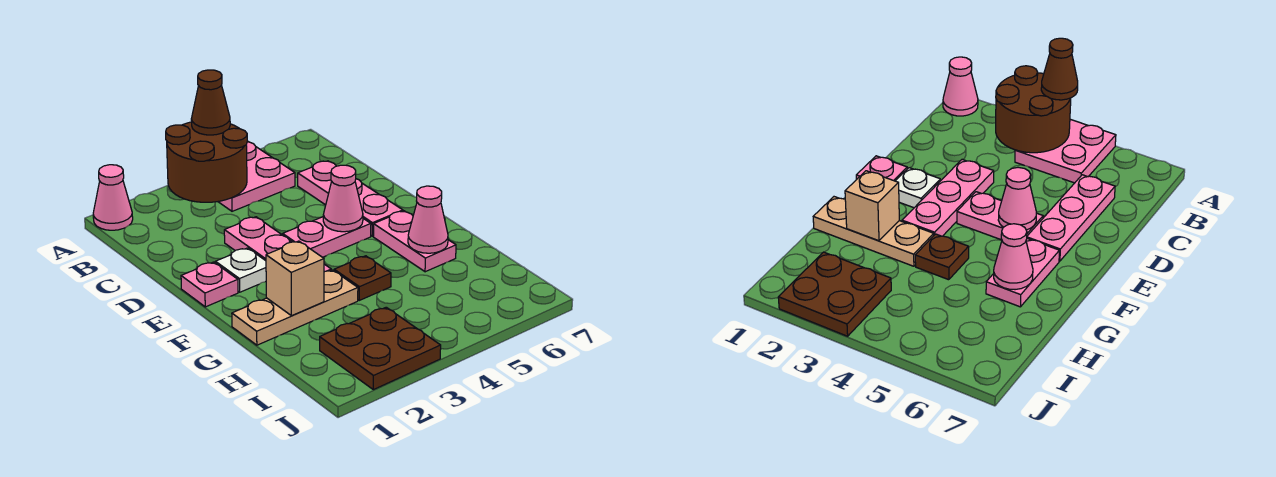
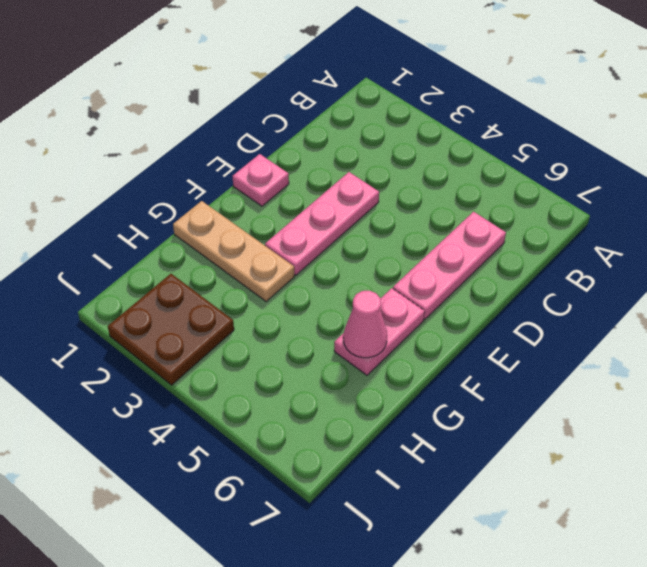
none -> pink 1x1 cone [93,165,133,230]
none -> pink 2x2 plate [218,142,295,211]
none -> white 1x1 plate [215,248,266,292]

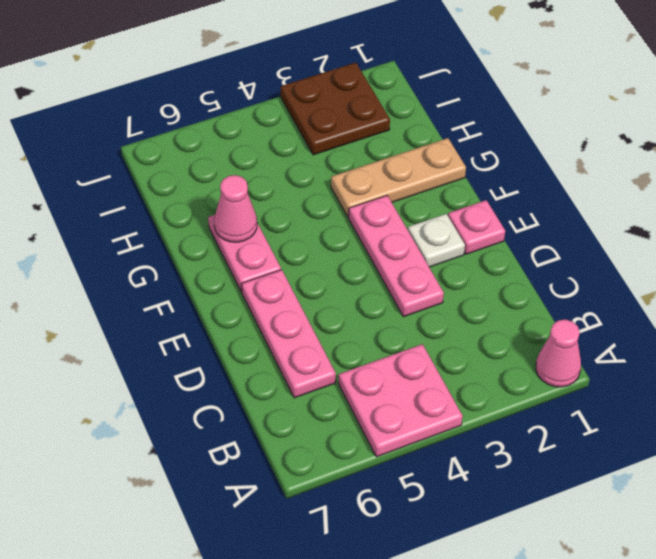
none -> pink 1x2 plate [283,217,371,257]
none -> brown 1x1 plate [334,256,391,300]
none -> brown 2x2 round brick [166,122,248,202]

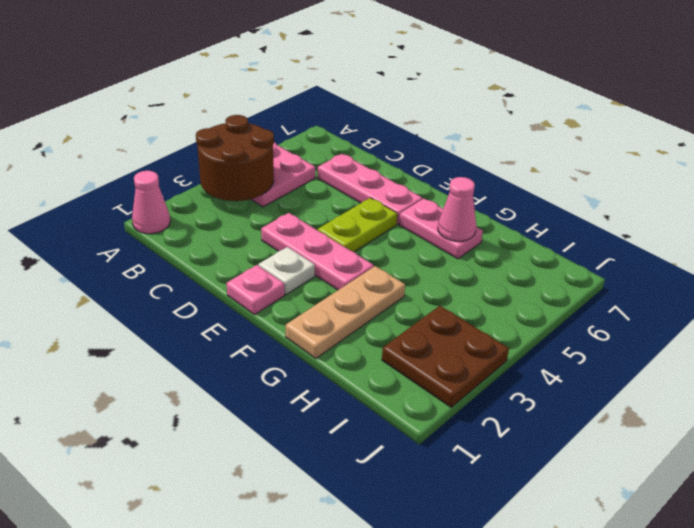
lime 1x2 plate [318,198,397,252] -> pink 1x2 plate [283,217,371,257]
none -> brown 1x1 plate [334,256,391,300]
none -> pink 1x1 cone [323,165,363,232]
none -> tan 1x1 brick [266,241,324,316]

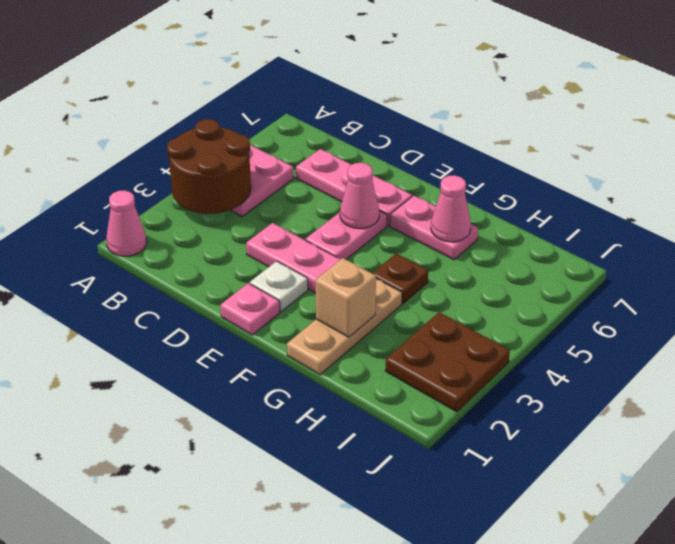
none -> brown 1x1 cone [191,70,230,135]

